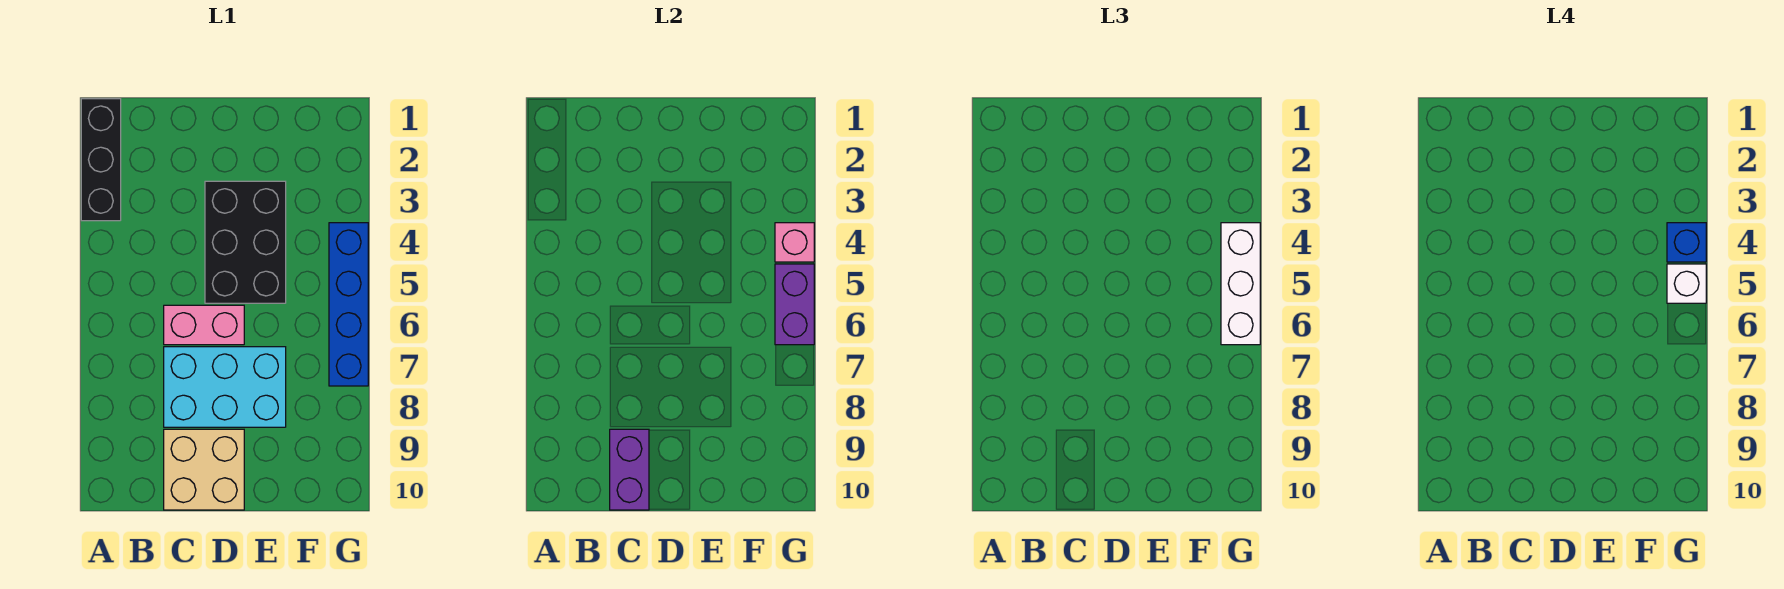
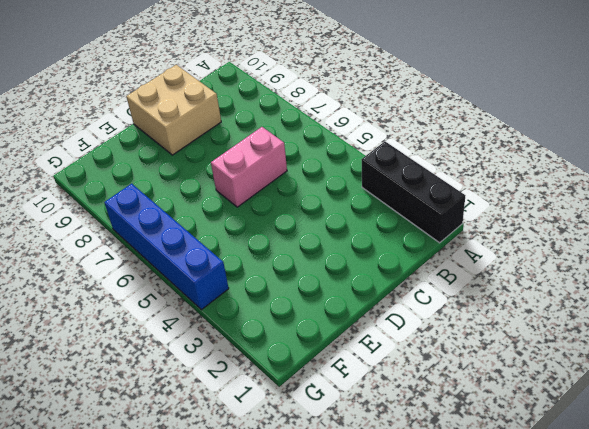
none -> cyan 2x3 brick [164,347,286,427]
none -> black 2x3 brick [205,181,286,303]
none -> purple 1x2 brick [610,429,649,510]

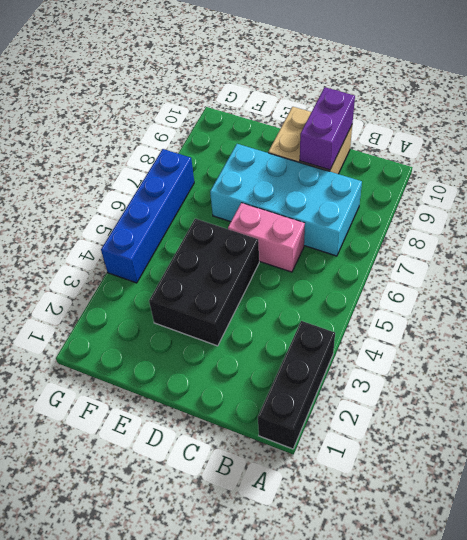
cyan 2x4 brick [210,144,362,256] -> cyan 2x3 brick [164,347,286,427]
none -> pink 1x1 brick [775,223,814,262]
none -> purple 1x2 brick [775,264,814,345]
none -> white 1x3 brick [1221,223,1260,345]

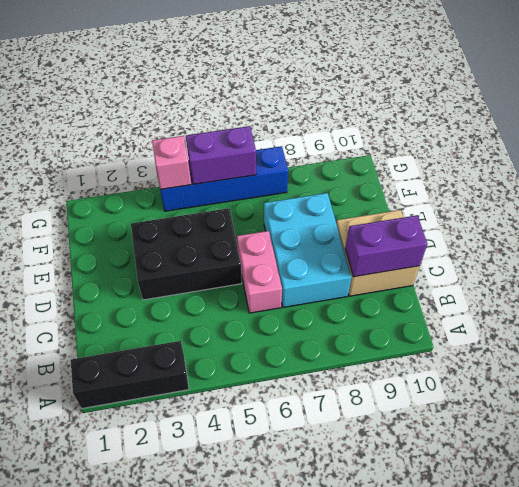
none -> white 1x3 brick [1221,223,1260,345]
none -> blue 1x1 brick [1667,223,1706,262]
none -> white 1x1 brick [1667,264,1706,303]

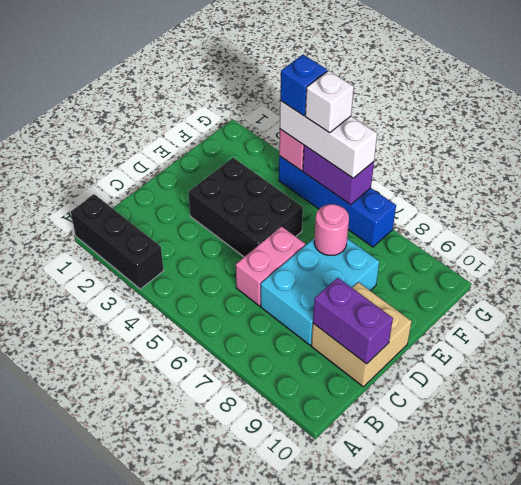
pink 1x1 round brick [314,204,349,255] -> none

